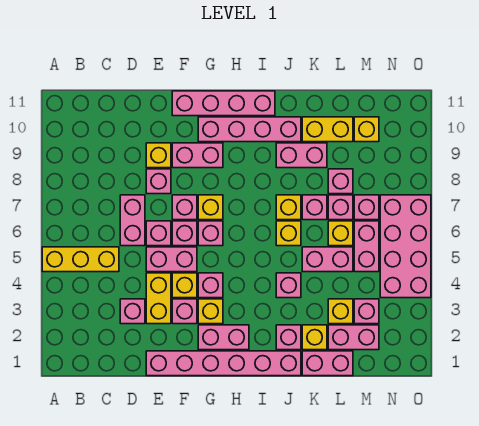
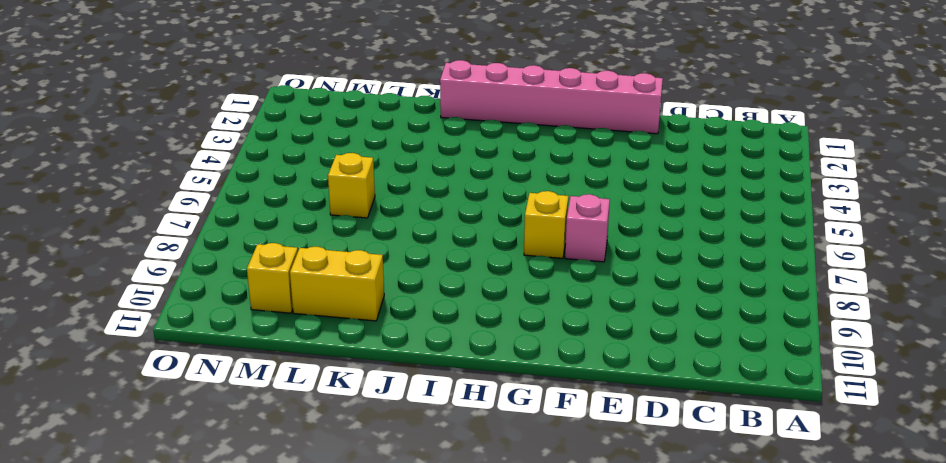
none -> yellow 1x3 brick [42,247,119,272]
none -> pink 1x1 brick [120,299,145,324]
none -> pink 1x2 brick [120,195,145,246]
none -> yellow 1x2 brick [146,273,171,324]

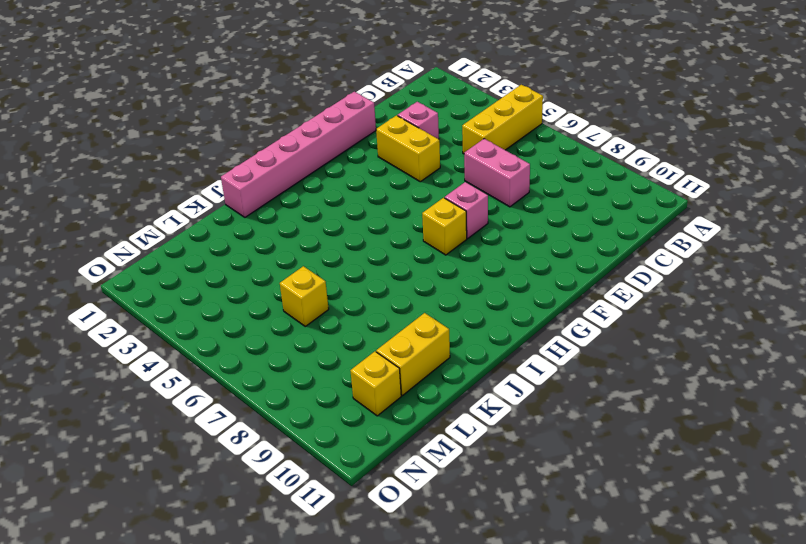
none -> pink 1x2 brick [146,247,197,272]
none -> pink 1x1 brick [146,221,171,246]
none -> pink 1x1 brick [146,169,171,194]
none -> yellow 1x1 brick [146,143,171,168]

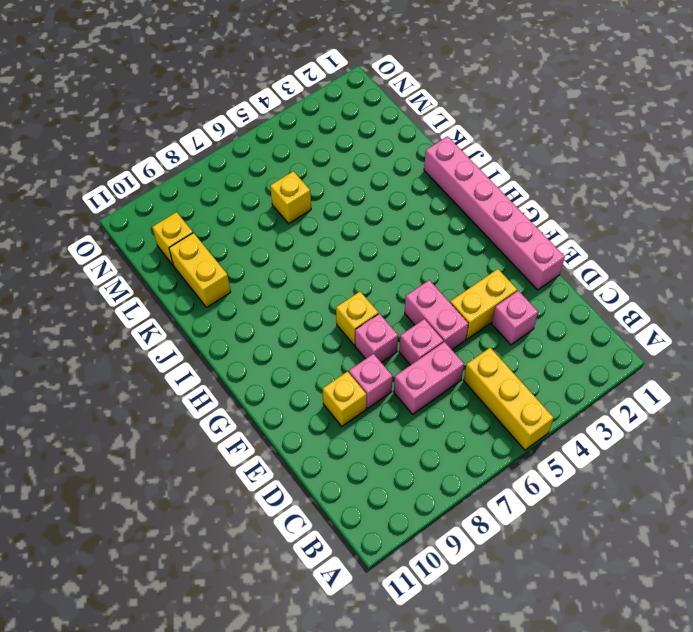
none -> pink 1x1 brick [172,299,197,324]
none -> yellow 1x1 brick [172,273,197,298]
none -> pink 1x1 brick [172,221,197,246]
none -> pink 1x2 brick [172,143,223,168]

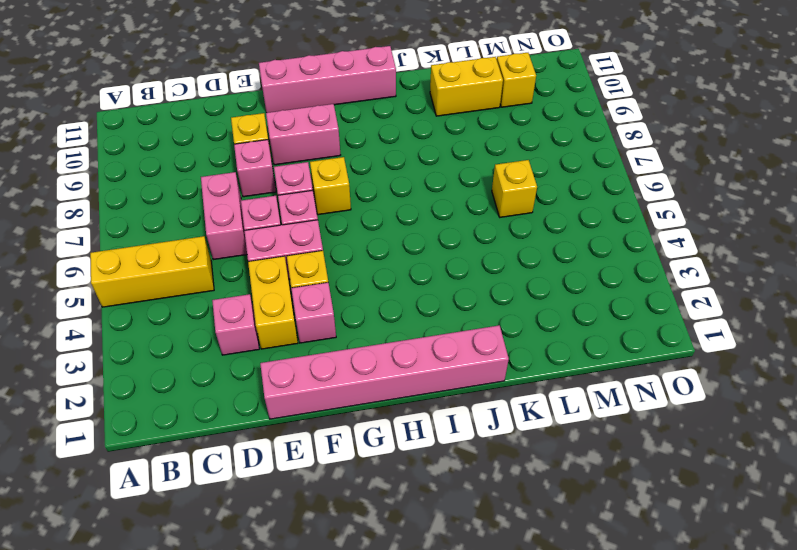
none -> pink 1x2 brick [198,325,249,350]
none -> yellow 1x1 brick [198,299,223,324]
none -> pink 1x1 brick [198,273,223,298]
none -> pink 1x1 brick [198,221,223,246]

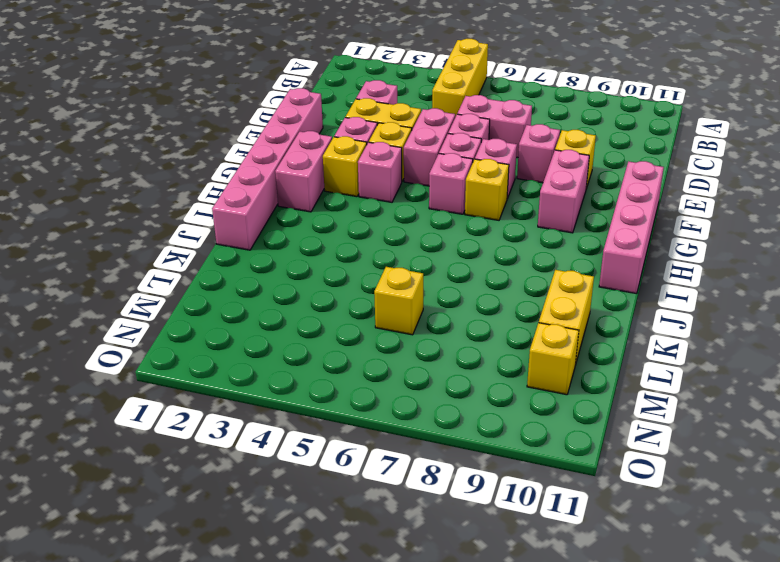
none -> pink 1x4 brick [198,117,301,142]
none -> pink 1x1 brick [276,325,301,350]
none -> pink 1x1 brick [276,273,301,298]
none -> yellow 1x1 brick [276,221,301,246]

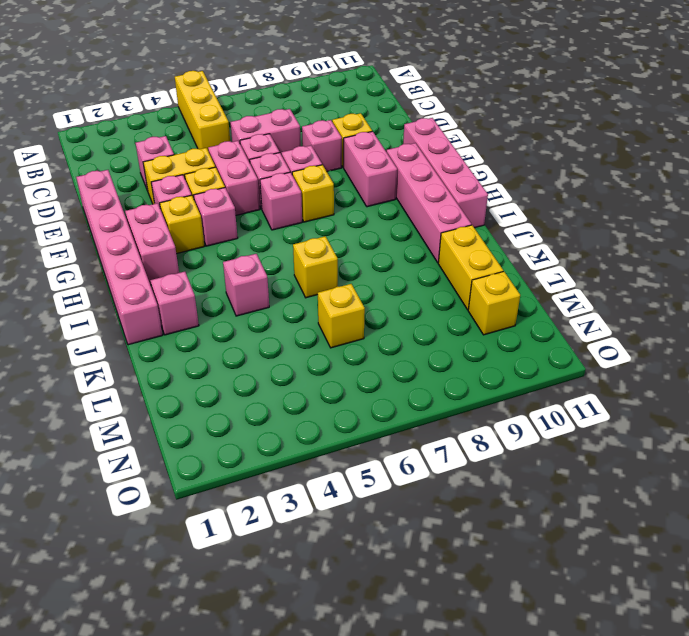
none -> yellow 1x1 brick [276,195,301,220]
none -> pink 1x2 brick [276,143,327,168]
none -> pink 1x2 brick [302,351,353,376]
none -> yellow 1x1 brick [302,325,327,350]

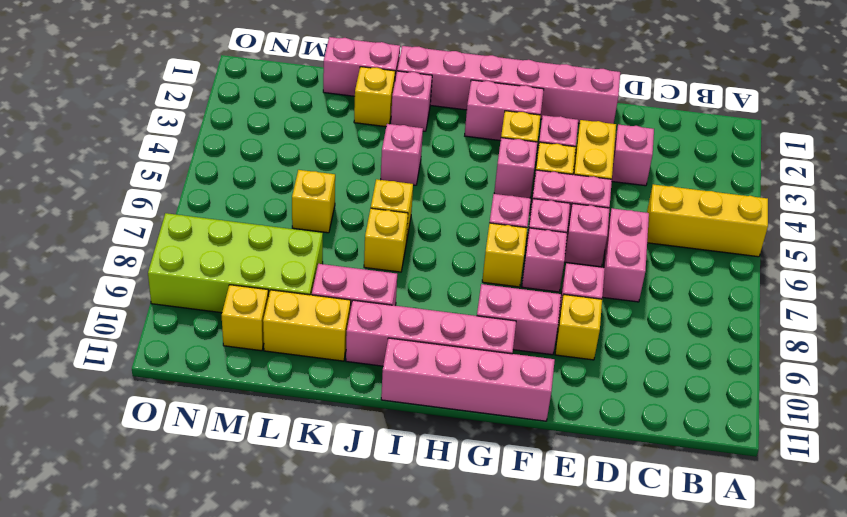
lime 2x4 brick [148,213,323,313] -> pink 1x1 brick [328,169,353,194]
none -> pink 1x2 brick [302,247,353,272]
none -> pink 1x1 brick [302,195,327,220]
none -> pink 1x2 brick [328,325,379,350]
none -> yellow 1x1 brick [328,299,353,324]

